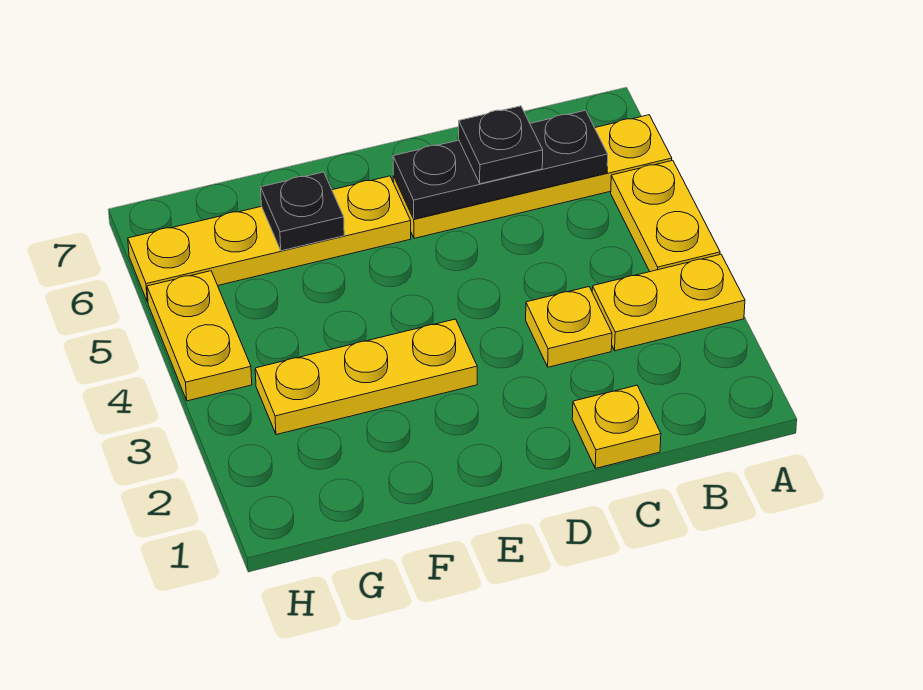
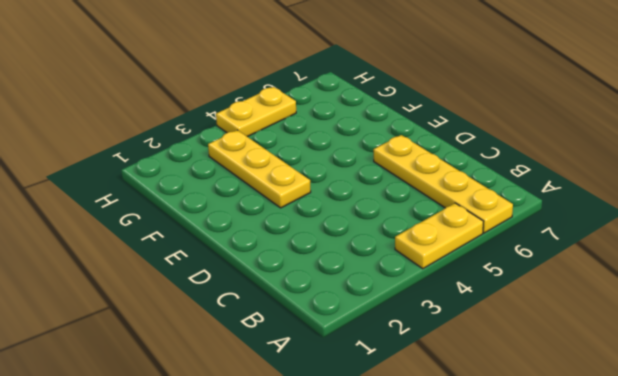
none -> yellow 1x2 plate [592,254,745,351]
none -> yellow 1x1 plate [572,385,661,468]

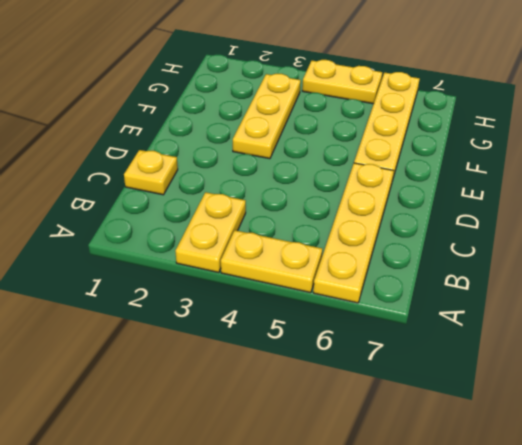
none -> yellow 1x1 plate [526,287,612,367]
none -> black 1x3 plate [393,110,608,219]

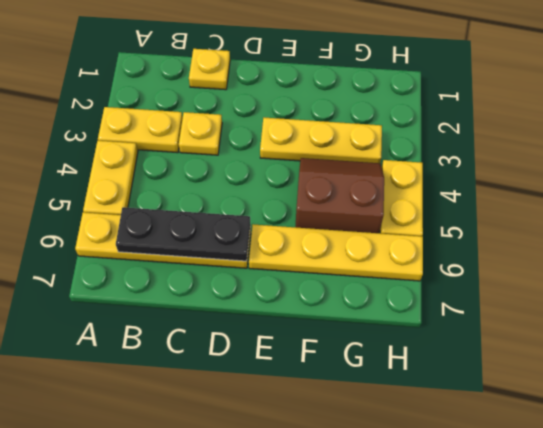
brown 2x2 slope [295,158,384,233] -> none
none -> black 1x1 plate [261,172,344,251]
none -> black 1x1 plate [459,106,543,184]

